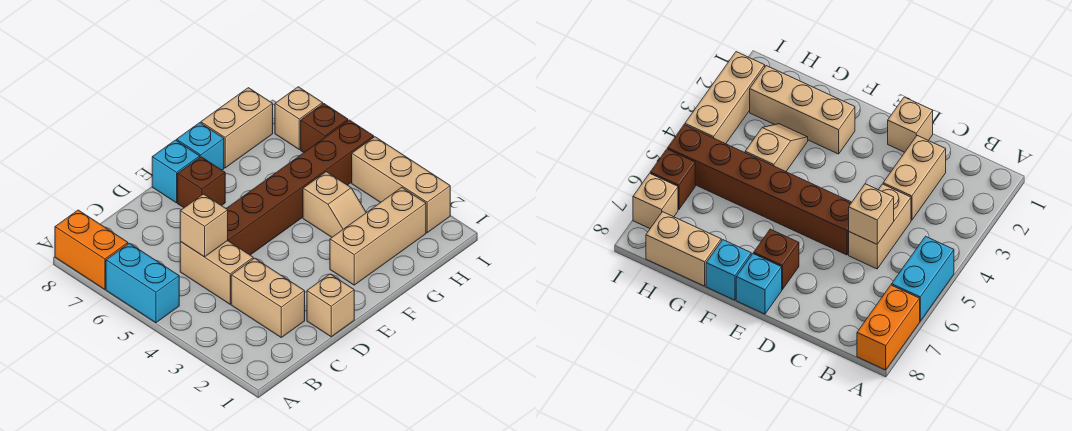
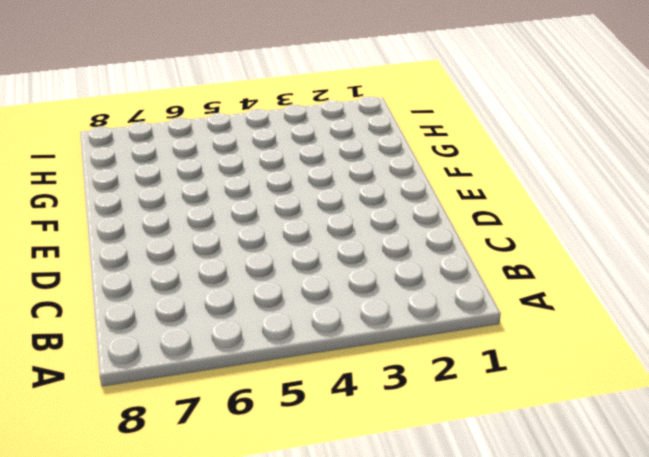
none -> cyan 1x2 brick [106,243,179,323]
none -> orange 1x2 brick [55,210,128,289]
none -> tan 1x2 brick [231,258,305,337]

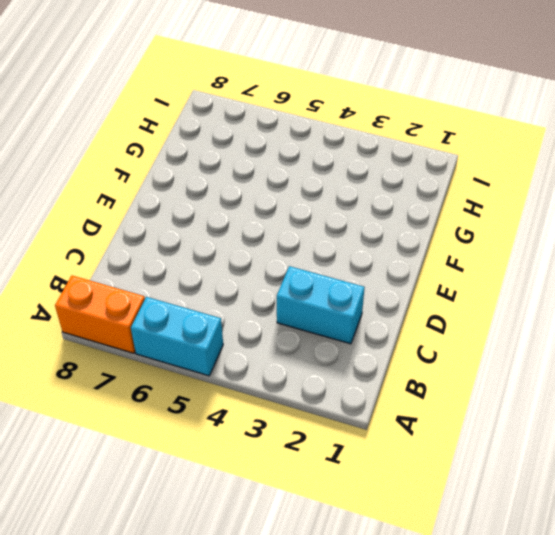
cyan 1x2 brick [277,266,365,344] -> tan 1x2 brick [231,258,305,337]
none -> tan 1x2 brick [180,241,253,304]
none -> tan 1x1 brick [307,274,354,337]
none -> brown 1x6 brick [226,120,374,255]

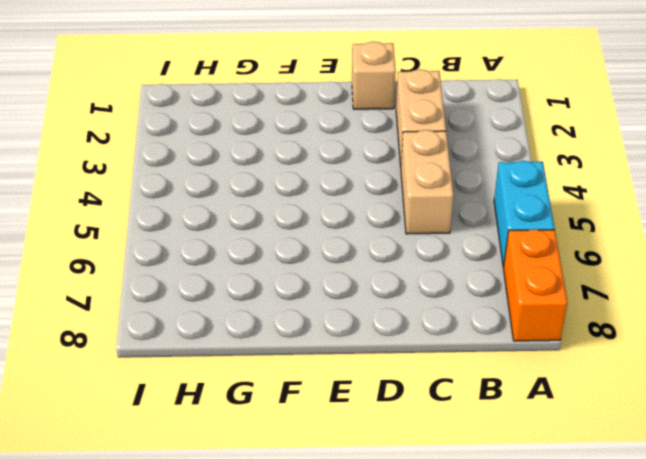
none -> brown 1x6 brick [226,120,374,255]
none -> brown 1x1 brick [178,157,225,208]
none -> cyan 1x1 brick [152,140,200,203]

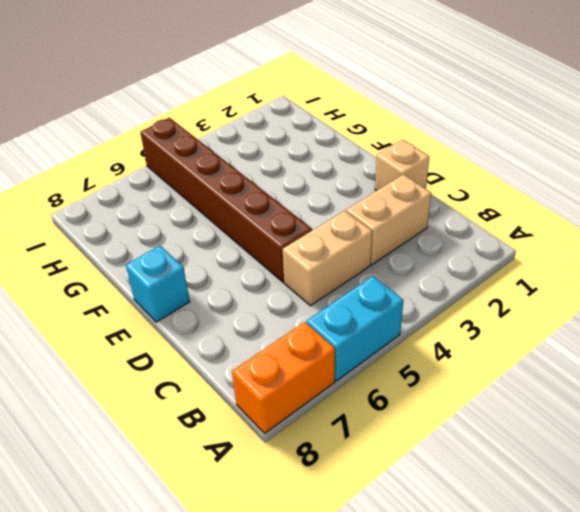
none -> brown 1x1 brick [178,157,225,208]
none -> tan 1x3 brick [330,188,426,285]
none -> cyan 1x1 brick [177,123,224,170]

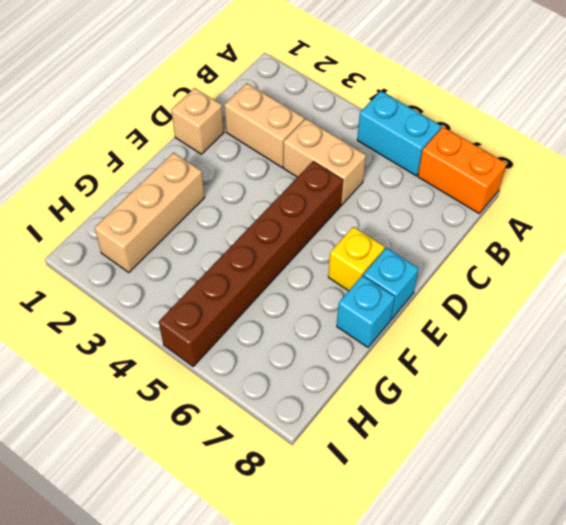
yellow 1x1 brick [328,227,385,291] -> brown 1x1 brick [178,157,225,208]
none -> tan 1x2 slope [303,172,366,237]
none -> tan 1x2 brick [201,88,273,168]
none -> tan 1x3 brick [352,137,450,233]

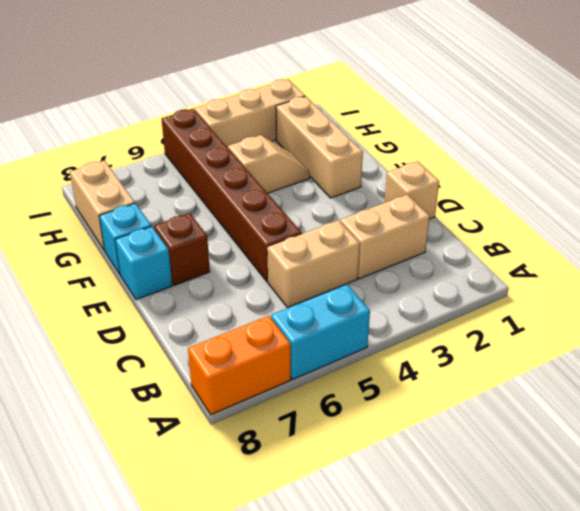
none -> brown 1x1 brick [301,104,348,152]
none -> tan 1x1 brick [275,87,323,149]
none -> tan 1x1 brick [180,194,228,257]

